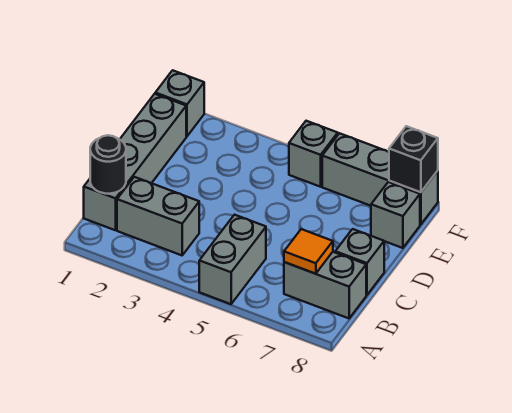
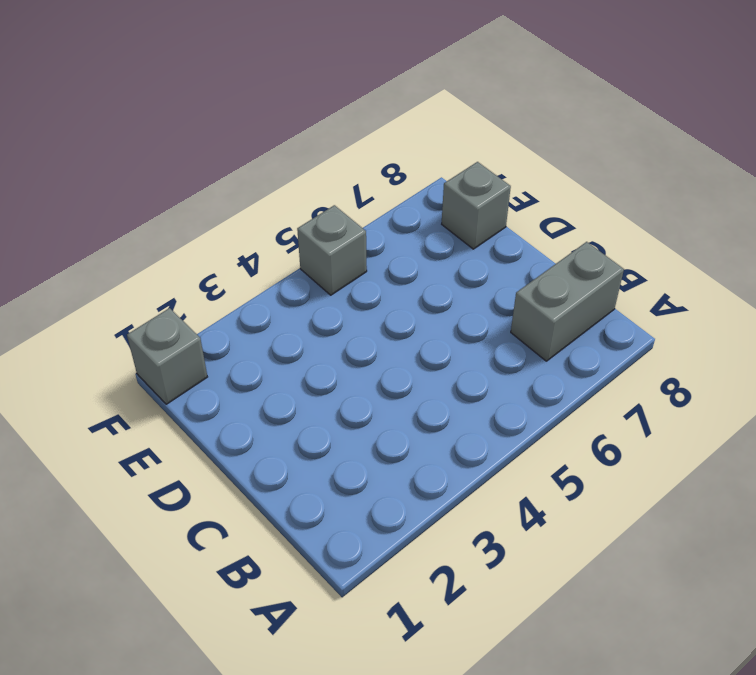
none -> grey 1x2 brick [199,215,266,304]
none -> grey 1x4 brick [84,94,186,230]
none -> grey 1x2 brick [117,177,199,255]

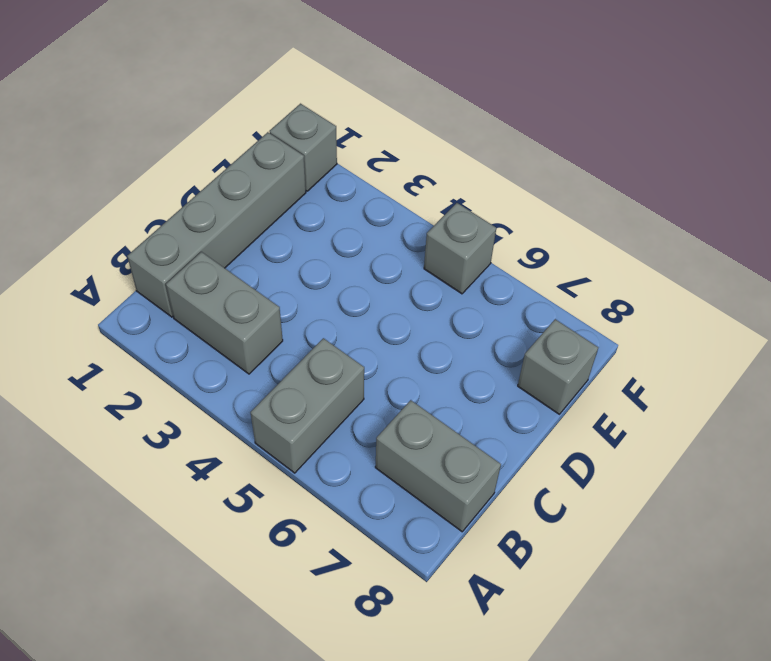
none -> grey 1x1 brick [335,229,384,295]
none -> grey 1x3 brick [322,133,438,225]
none -> black 1x1 round brick [90,135,126,194]

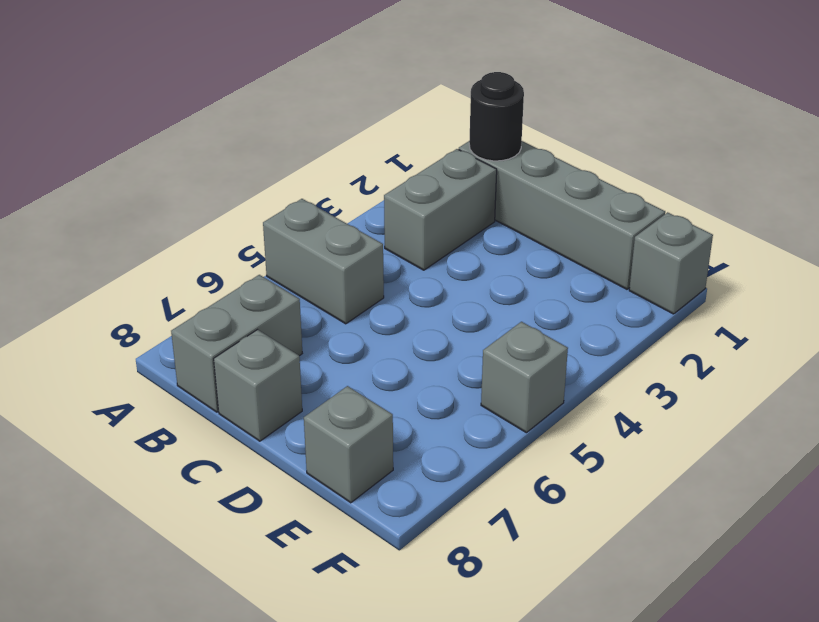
none -> grey 1x3 brick [322,133,438,225]
none -> orange 1x1 tile [284,229,333,274]
none -> black 1x1 brick [389,126,438,192]

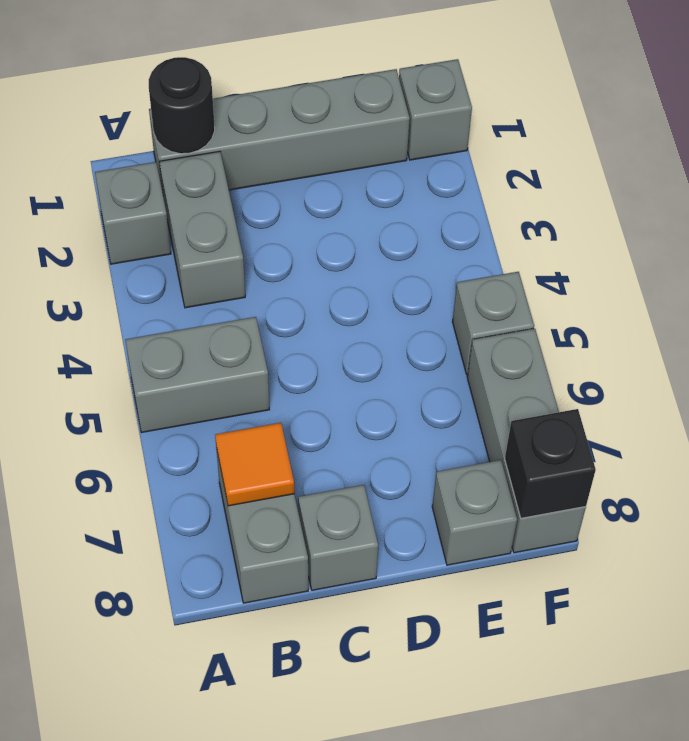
grey 1x1 brick [95,162,171,264] -> none

